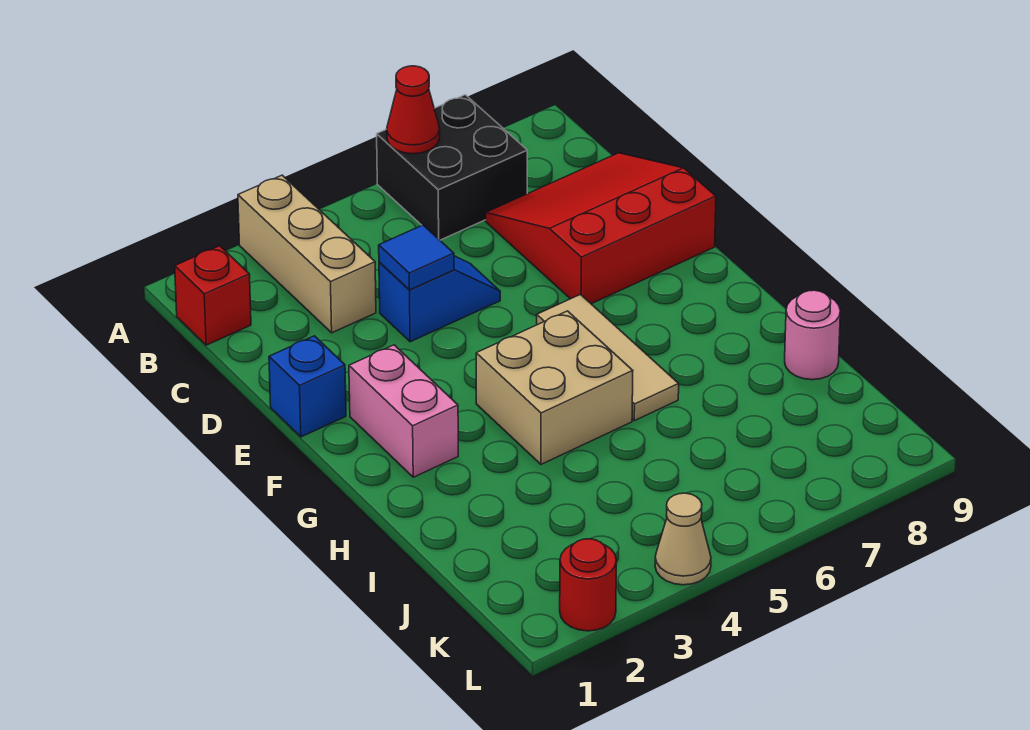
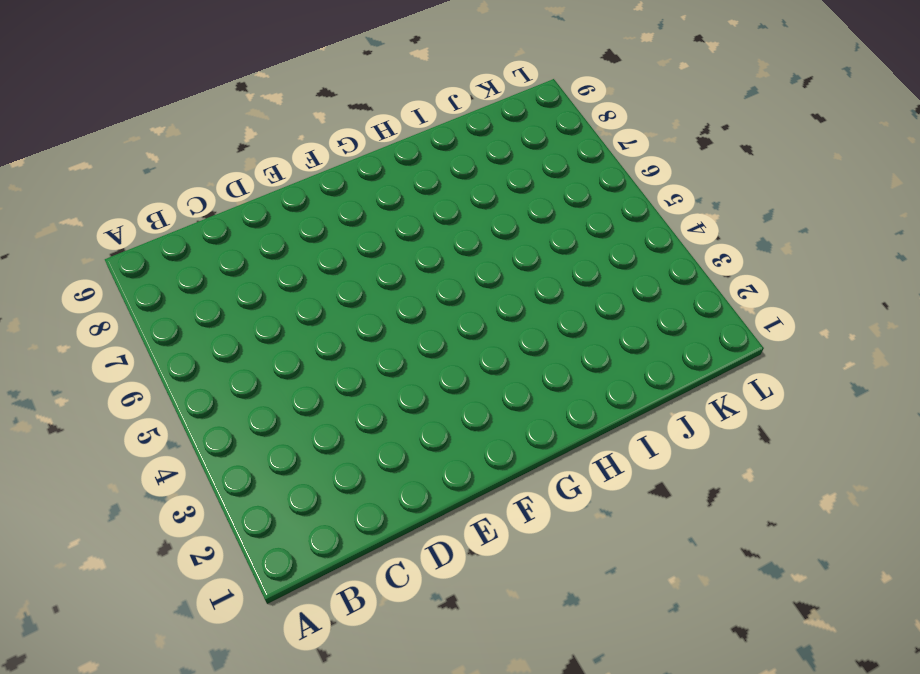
none -> tan 1x3 brick [238,175,376,333]
none -> black 2x2 brick [377,95,527,240]
none -> red 1x1 brick [175,246,251,345]

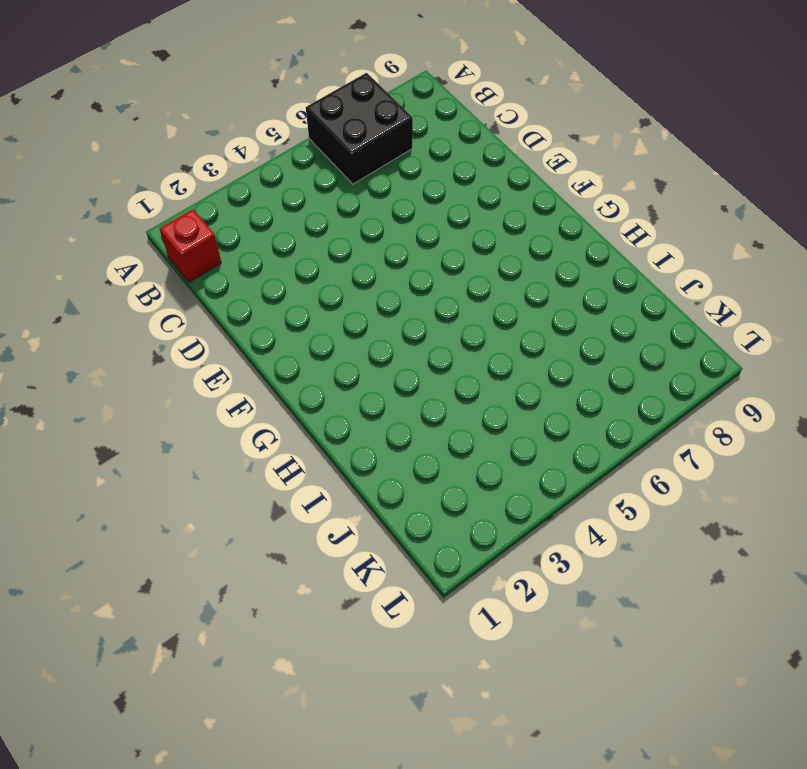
none -> tan 1x3 brick [238,175,376,333]
none -> red 3x3 slope [486,153,716,304]
none -> blue 1x2 slope [379,256,500,342]

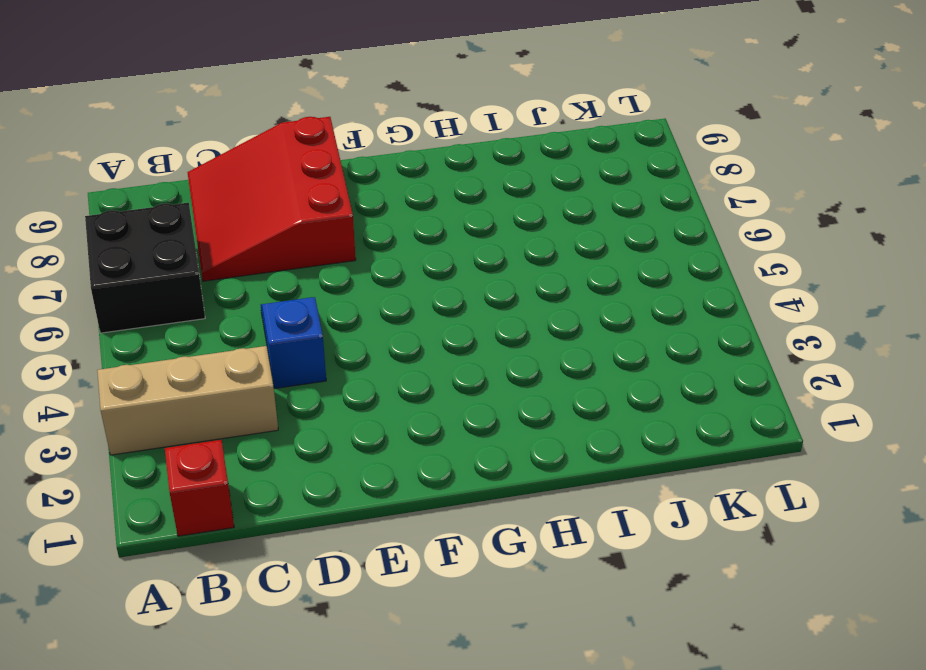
none -> blue 1x1 brick [269,336,346,437]
none -> pink 1x2 brick [349,345,458,477]
none -> tan 1x3 tile [537,294,679,421]

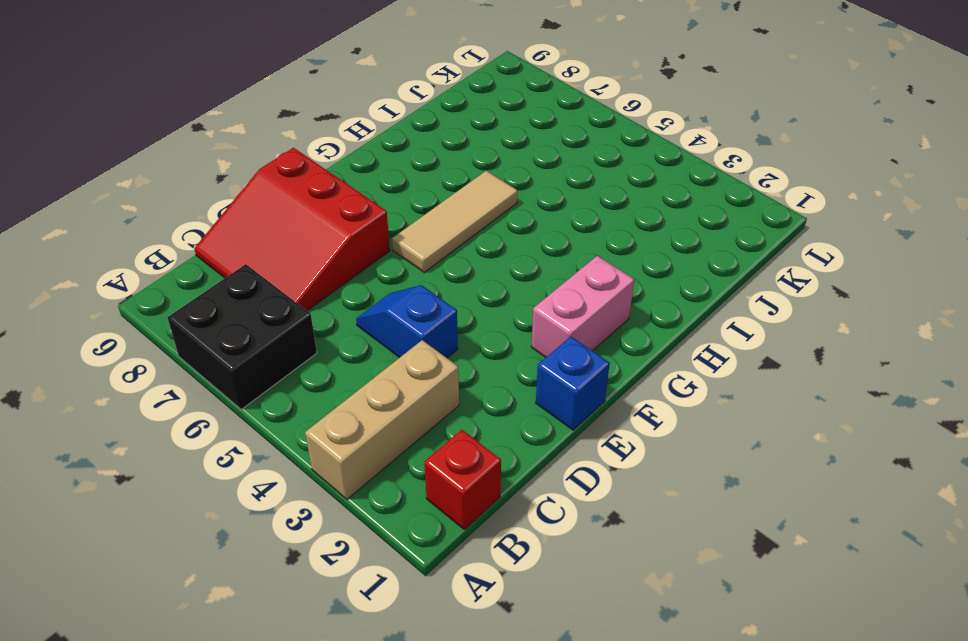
none -> tan 2x2 brick [476,311,633,464]
none -> pink 1x1 round brick [785,290,840,380]
none -> red 1x1 round brick [560,539,617,631]

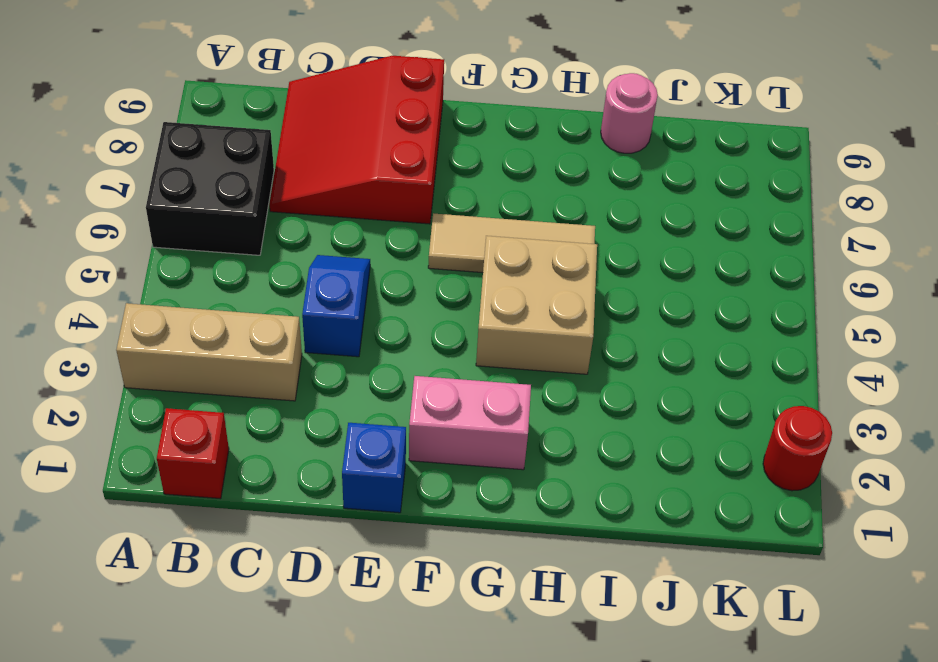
none -> tan 1x1 cone [655,493,711,585]
none -> red 1x1 cone [387,66,440,154]
none -> blue 1x1 tile [379,225,454,290]

